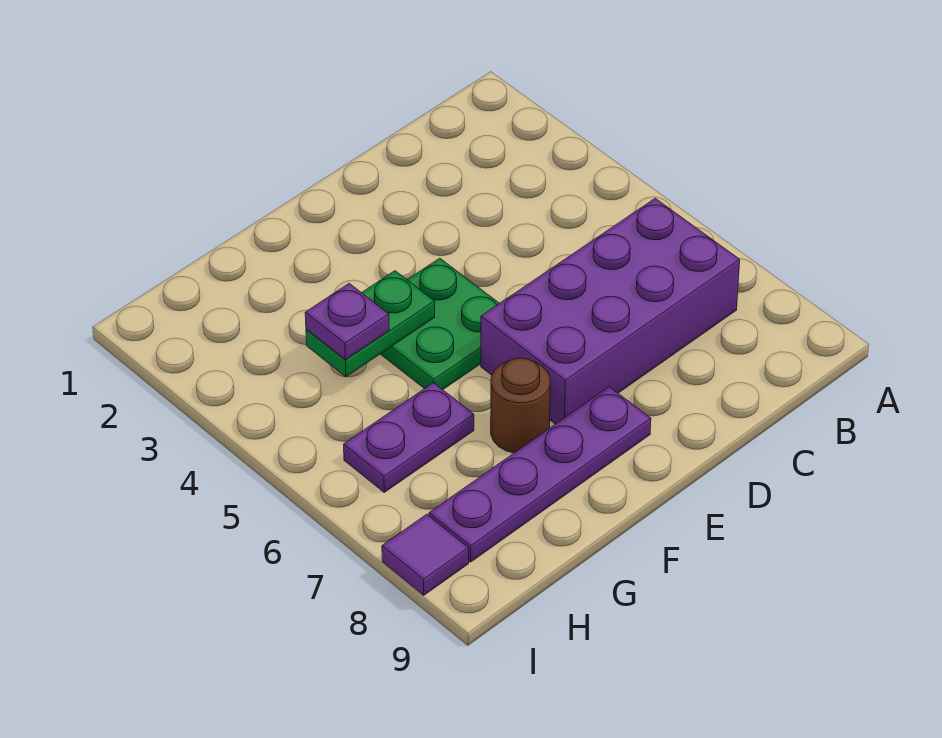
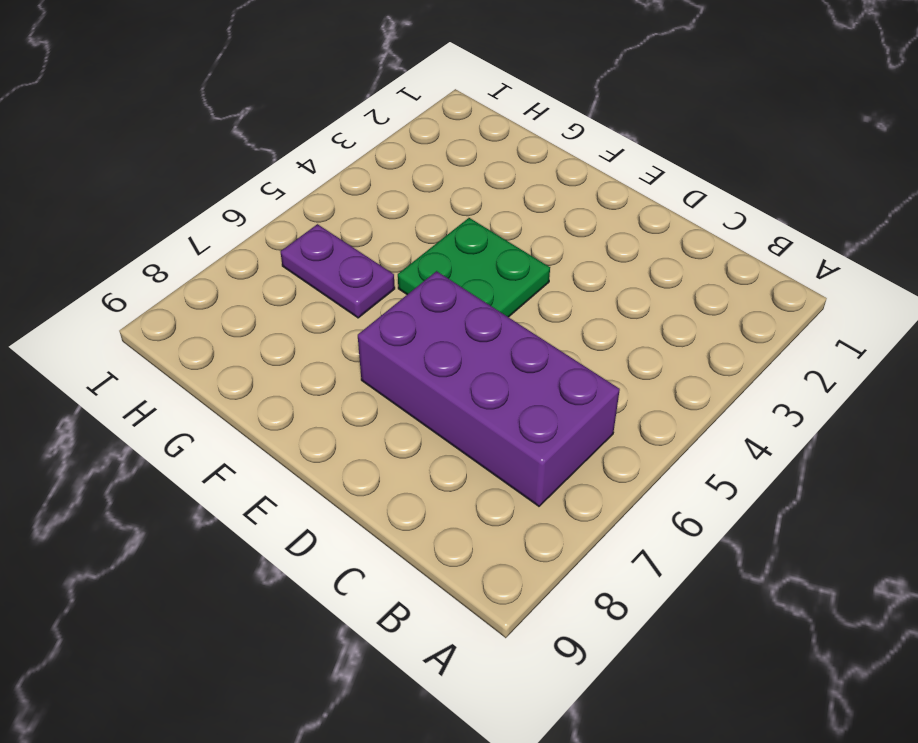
none -> purple 1x4 plate [429,387,651,562]
none -> brown 1x1 round brick [491,358,550,453]

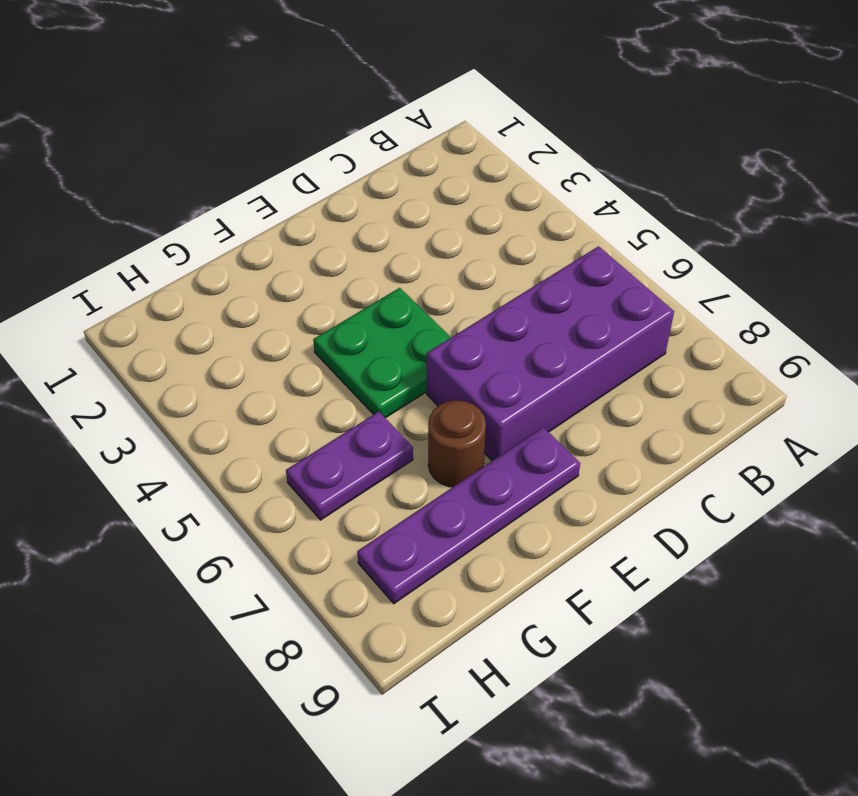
none -> purple 1x1 tile [382,514,469,595]
none -> green 1x2 plate [306,271,435,377]

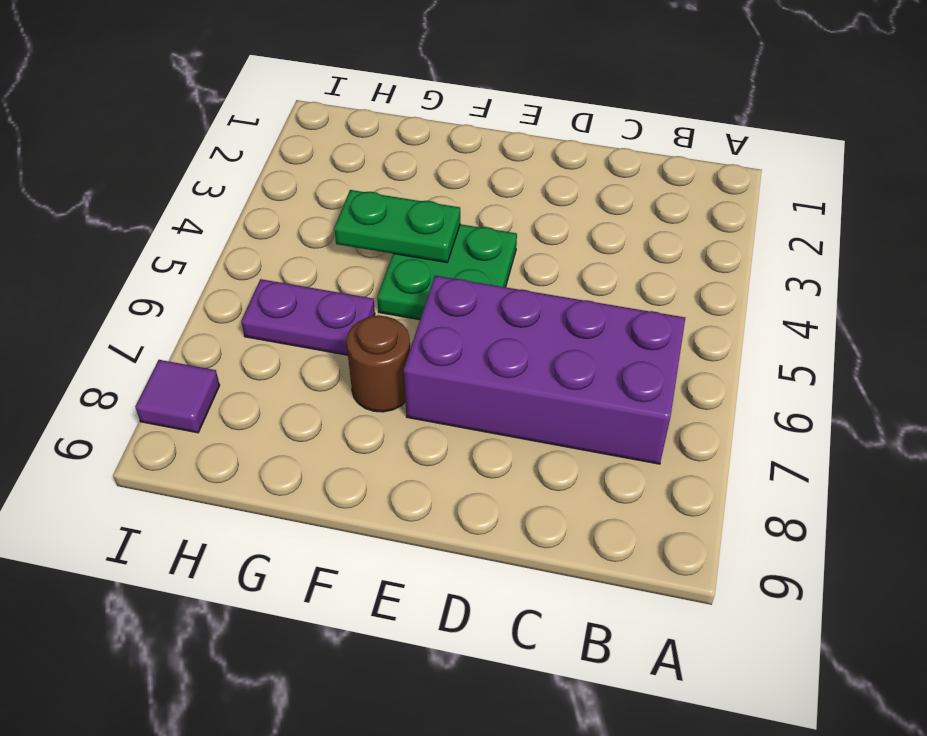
none -> purple 1x4 plate [429,387,651,562]
none -> purple 1x1 plate [305,283,389,360]

